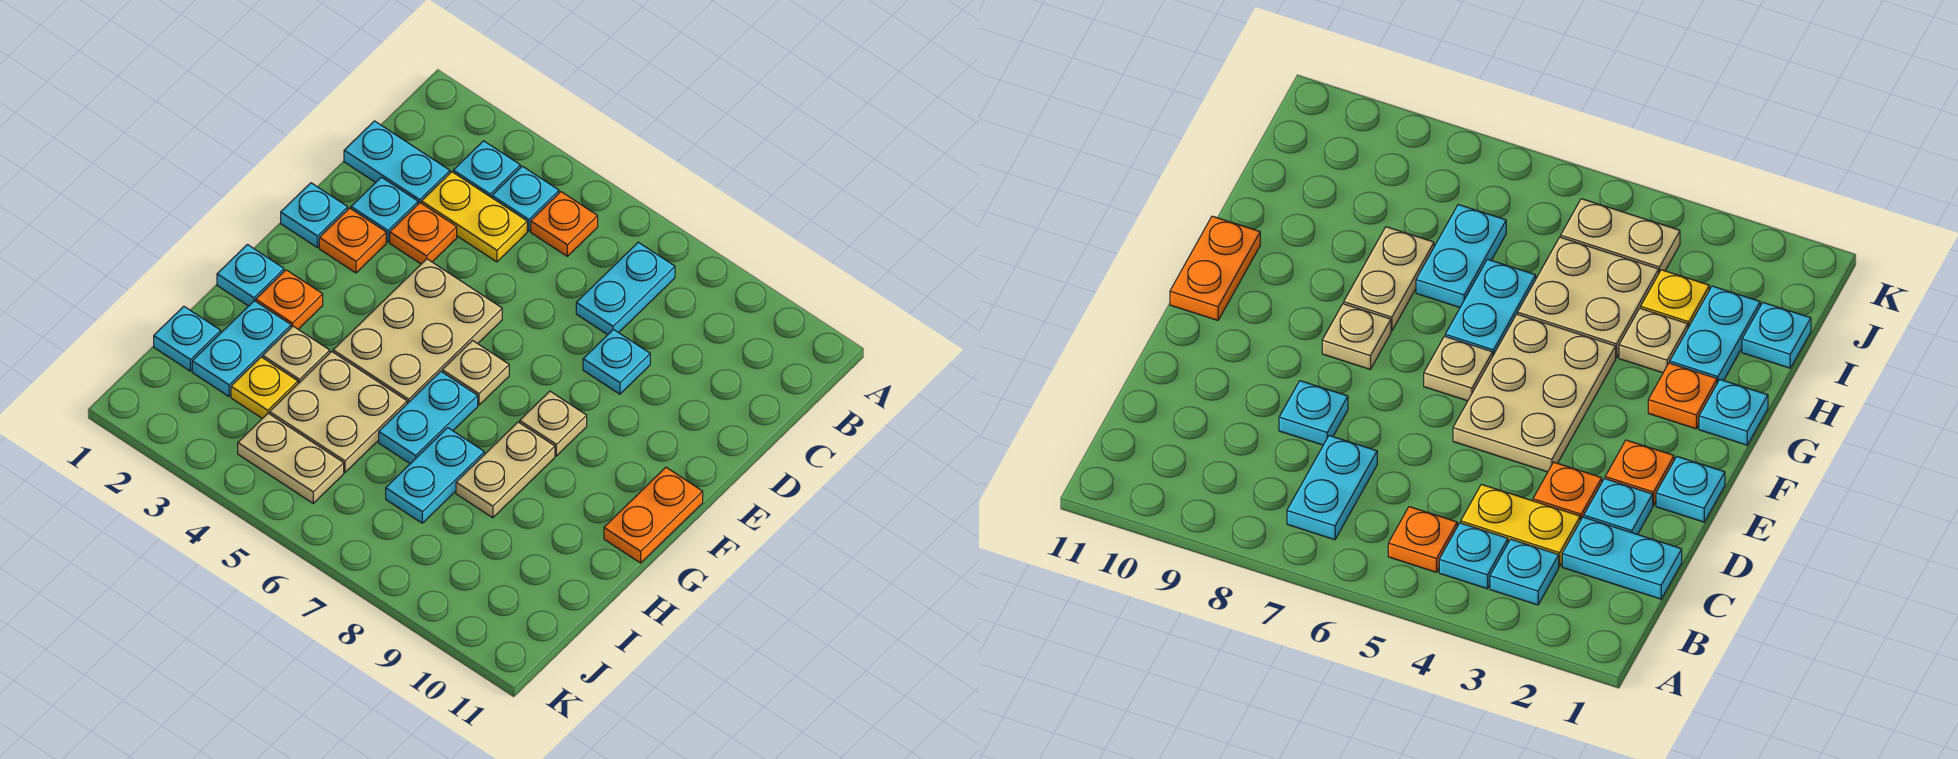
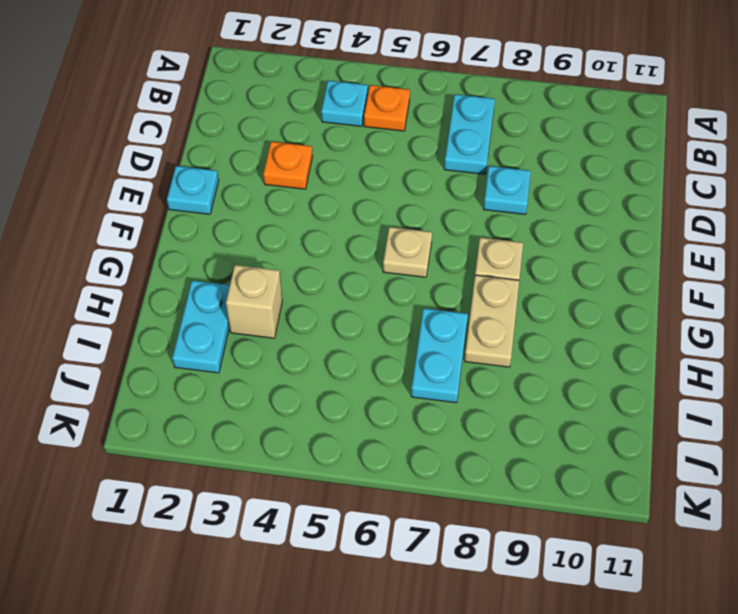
tan 1x1 brick [226,265,282,338] -> tan 1x1 plate [263,326,330,383]
none -> cyan 1x1 plate [453,141,520,198]
none -> cyan 1x2 plate [344,121,450,204]
none -> yellow 1x2 plate [421,172,527,262]

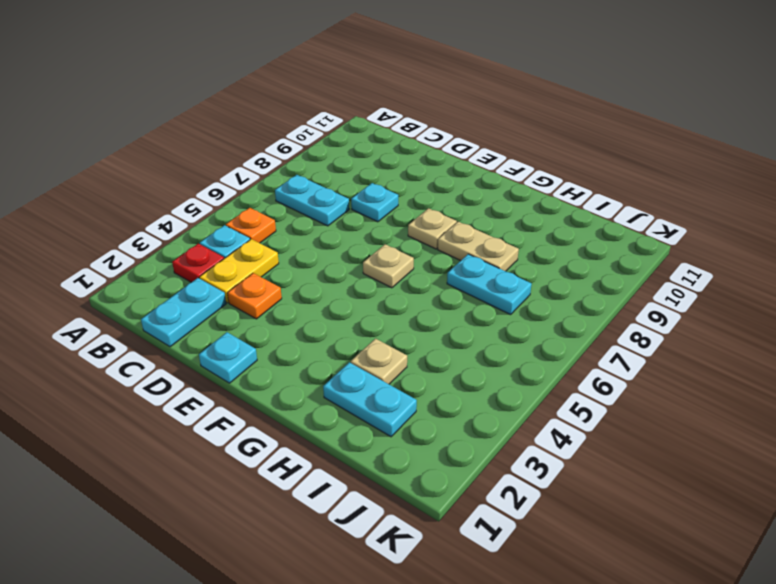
red 1x1 plate [172,244,224,282] -> cyan 1x1 plate [453,141,520,198]
none -> cyan 1x1 plate [351,177,418,242]
none -> orange 1x1 plate [319,208,386,273]
none -> tan 2x3 plate [333,259,502,403]

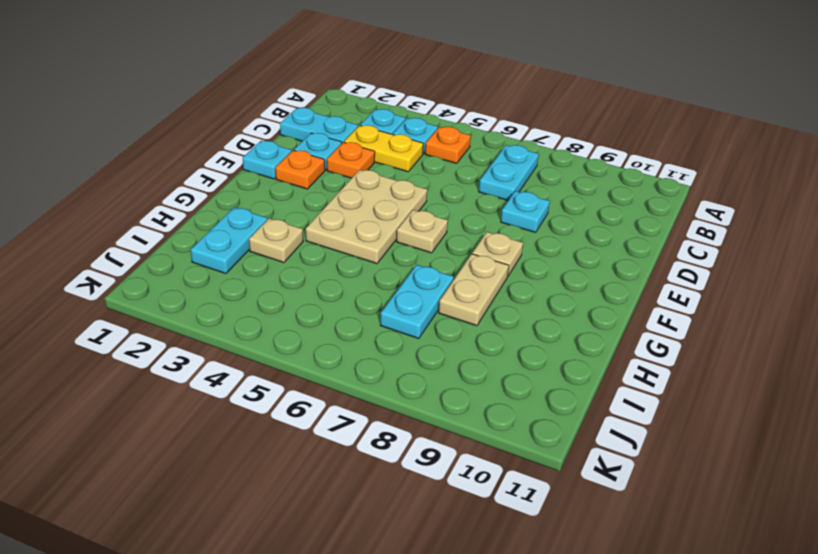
none -> orange 1x2 plate [604,467,703,563]
none -> cyan 1x1 plate [217,245,284,306]
none -> orange 1x1 plate [256,270,323,329]

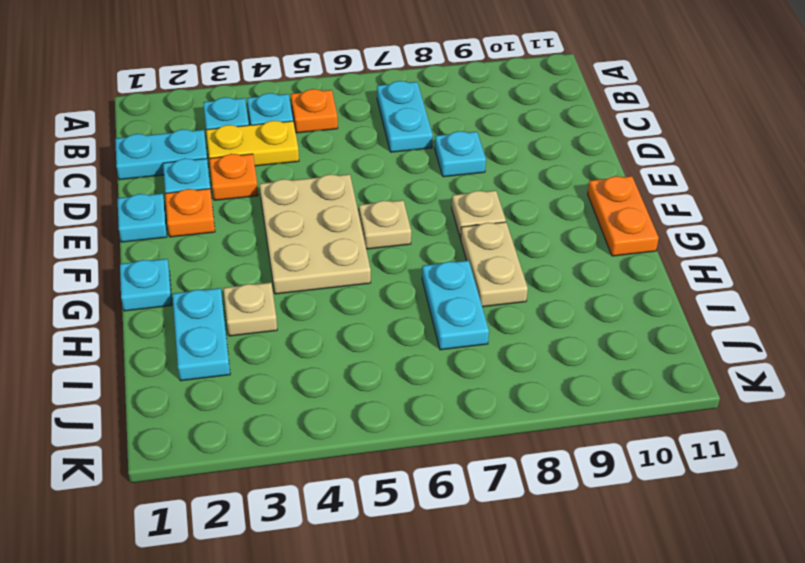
none -> orange 1x1 plate [256,270,323,329]
none -> cyan 1x2 plate [379,371,478,464]
none -> tan 2x2 plate [270,352,407,472]

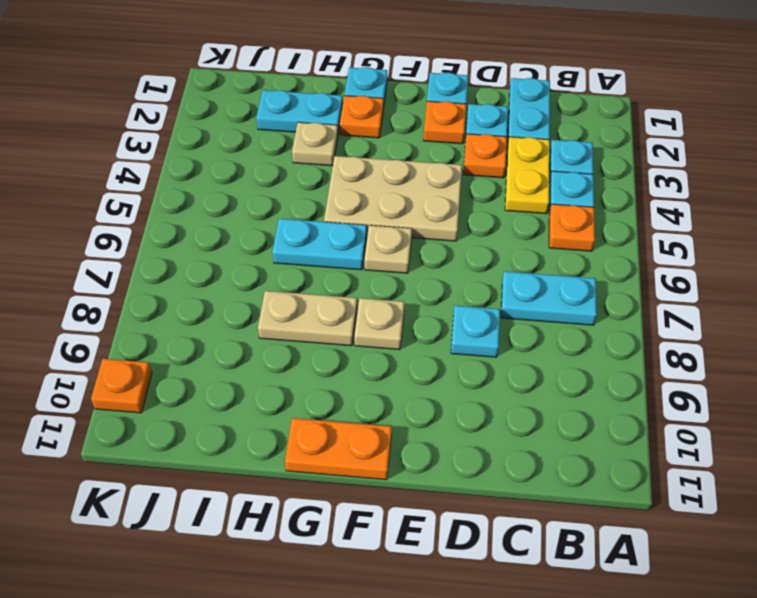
orange 1x1 plate [91,359,152,413] -> none
none -> tan 2x2 plate [270,352,407,472]
none -> cyan 1x2 plate [386,428,484,523]
none -> cyan 1x1 plate [154,306,221,371]

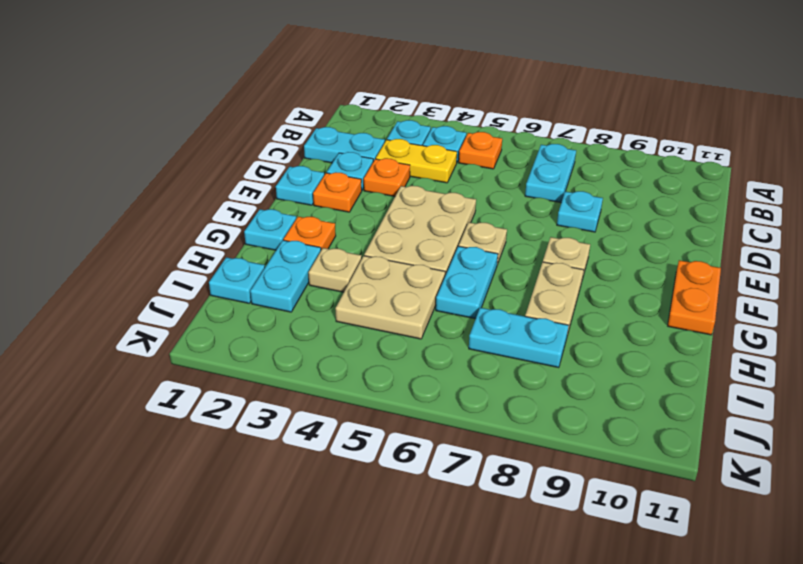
cyan 1x2 plate [469,308,569,368] -> cyan 1x2 plate turned to [386,428,484,523]
none -> yellow 1x1 plate [231,357,298,418]
none -> tan 1x2 plate [238,413,344,503]

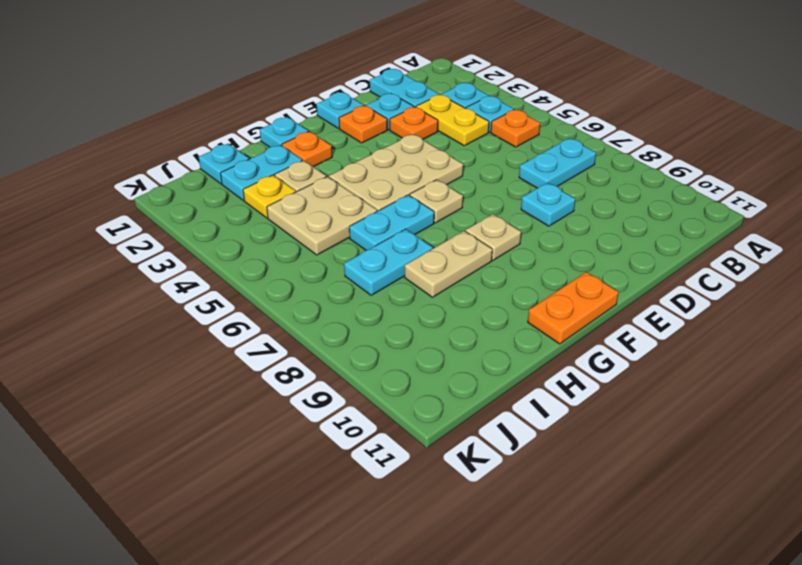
none -> tan 1x2 plate [238,413,344,503]

